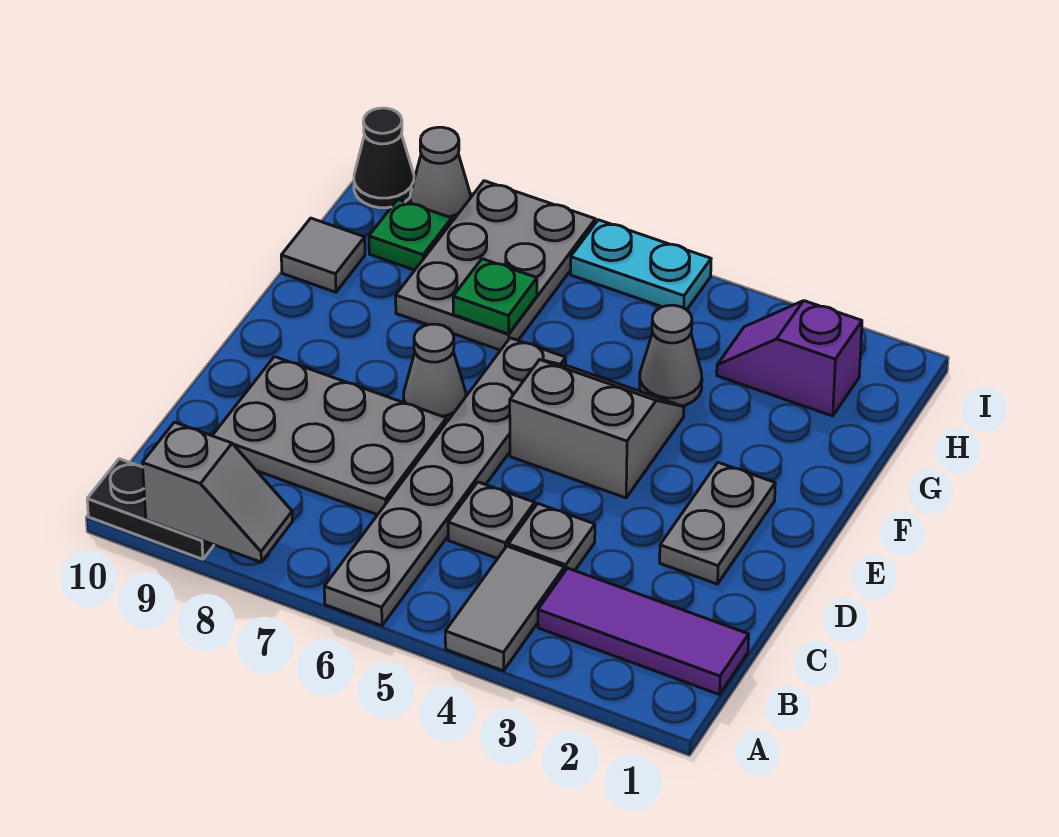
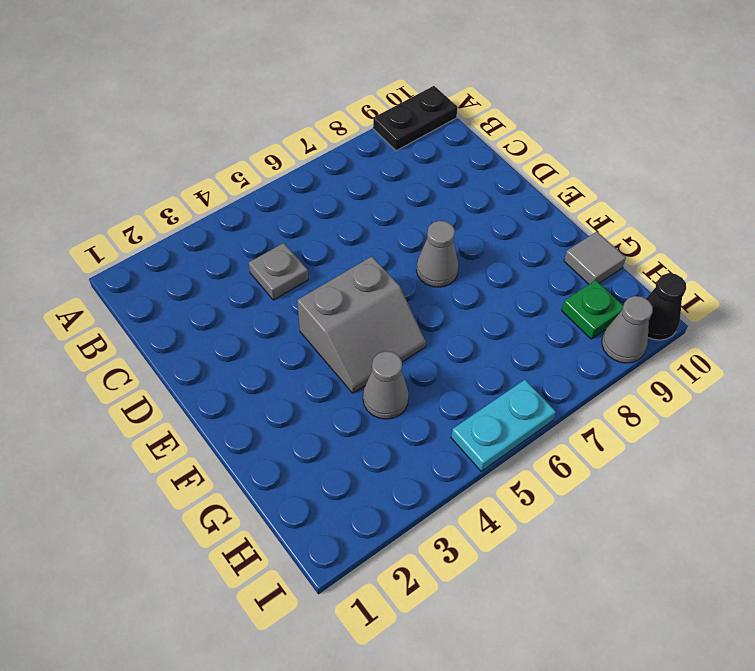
none -> grey 1x2 tile [445,546,564,671]
none -> grey 1x6 plate [324,338,566,626]
none -> purple 1x3 tile [538,568,749,695]

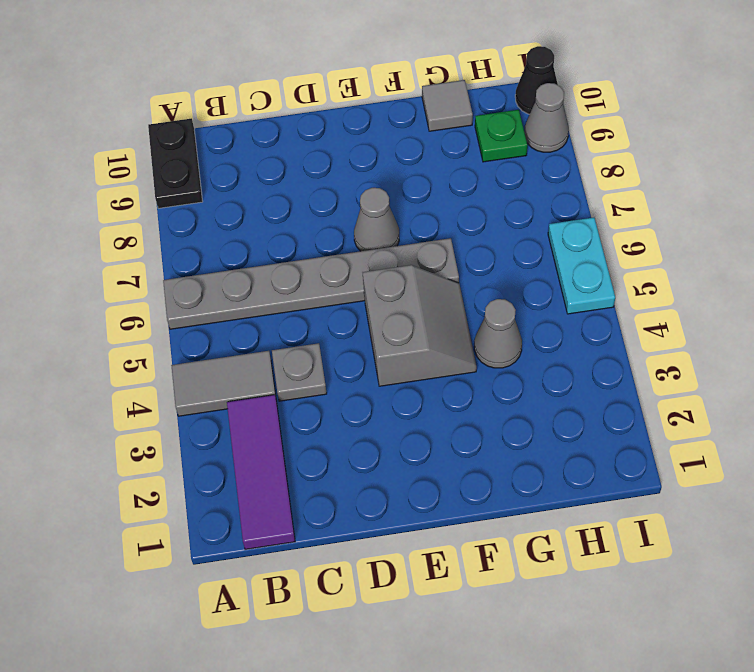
none -> grey 1x1 plate [448,482,535,559]
none -> grey 2x3 plate [212,357,447,515]
none -> grey 1x2 plate [660,463,775,584]

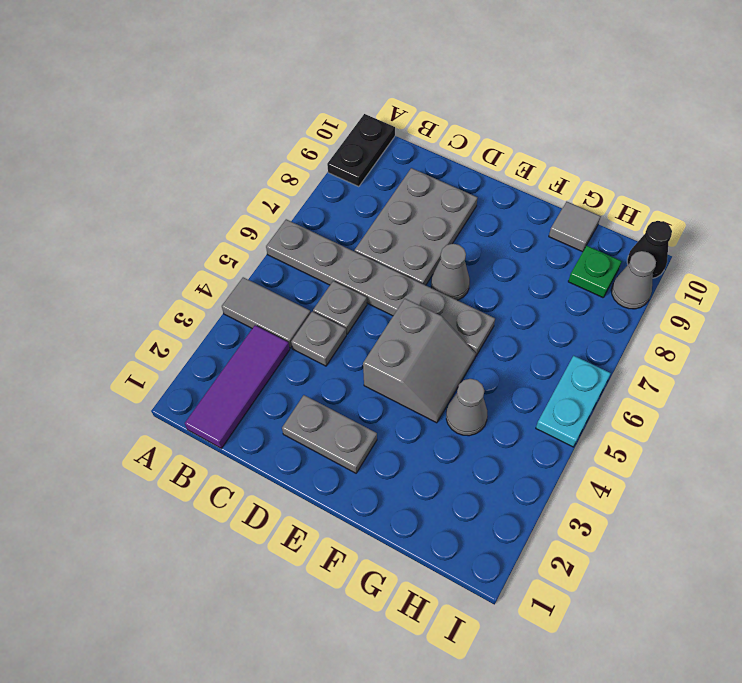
none -> grey 2x3 plate [396,181,595,350]
none -> purple 1x2 slope [717,301,862,416]
none -> grey 1x2 slope [142,422,293,562]

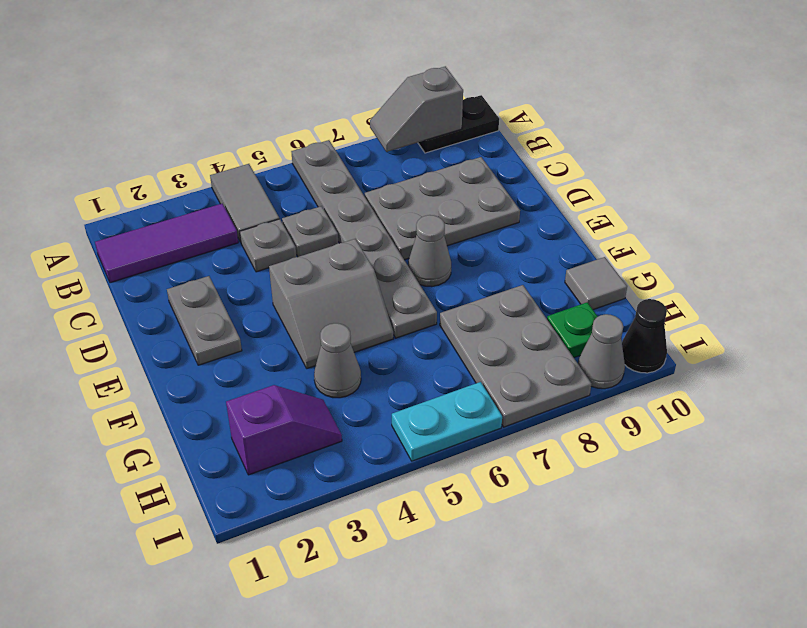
none -> green 1x1 plate [453,259,537,334]

